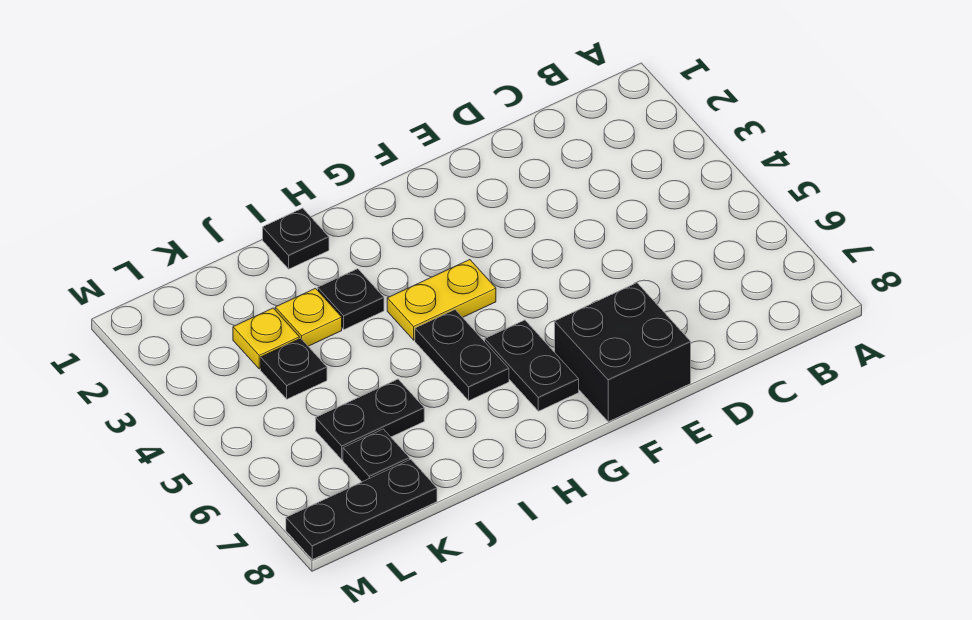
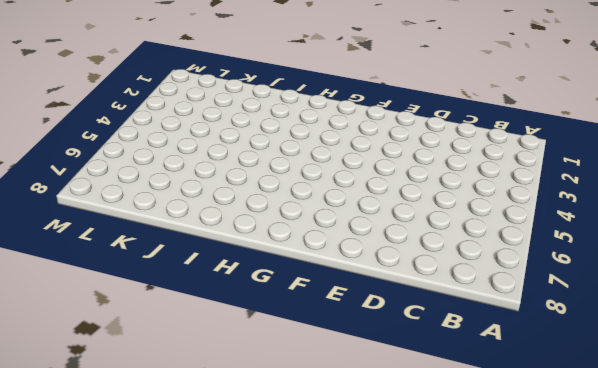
none -> black 2x2 brick [555,283,691,422]
none -> yellow 1x2 plate [387,260,496,340]
none -> black 1x2 plate [485,320,579,411]

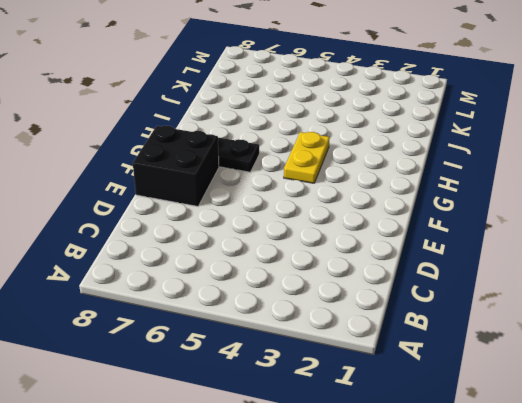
none -> black 1x2 plate [415,310,509,400]
none -> black 1x1 plate [263,208,329,269]
none -> black 1x1 plate [318,269,384,329]

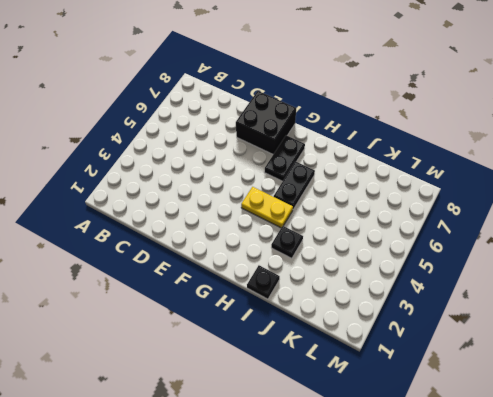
none -> yellow 1x1 plate [275,288,342,346]
none -> black 1x2 plate [316,379,424,460]
none -> yellow 1x1 plate [233,308,299,369]

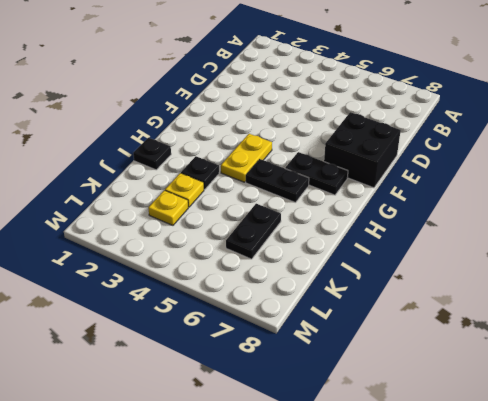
none -> black 1x1 plate [261,338,327,399]
none -> black 1x1 plate [343,429,410,482]
none -> black 1x3 plate [286,459,437,560]

